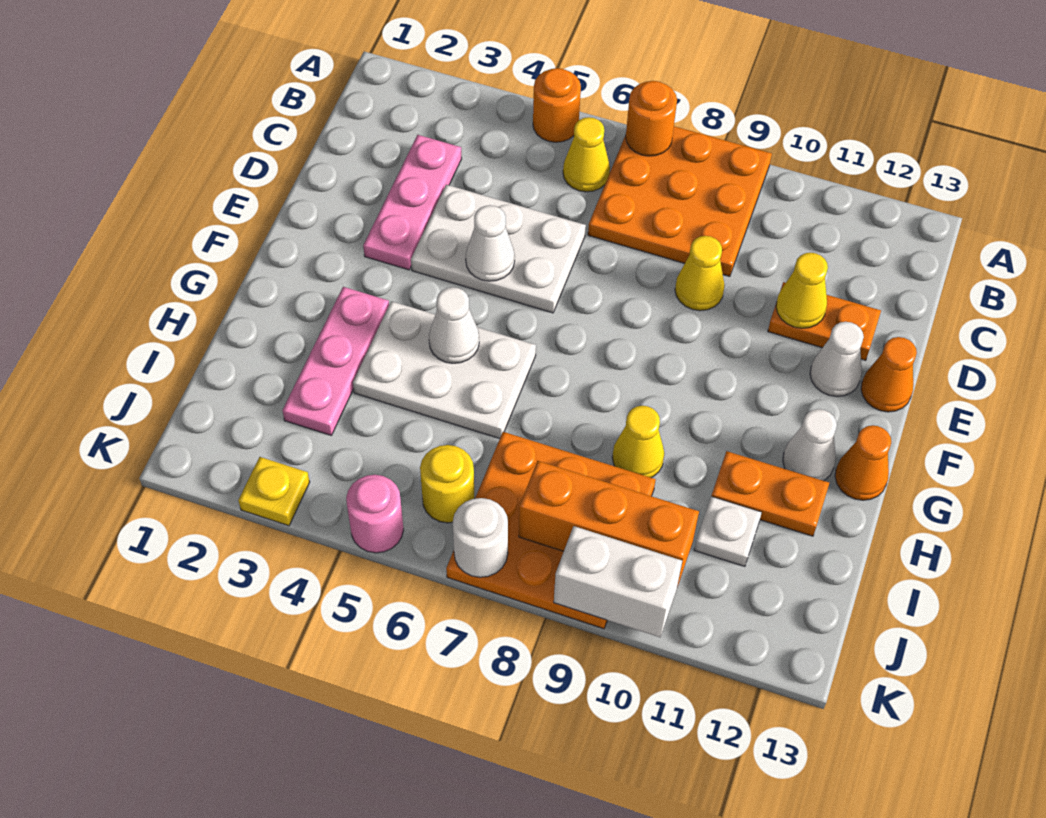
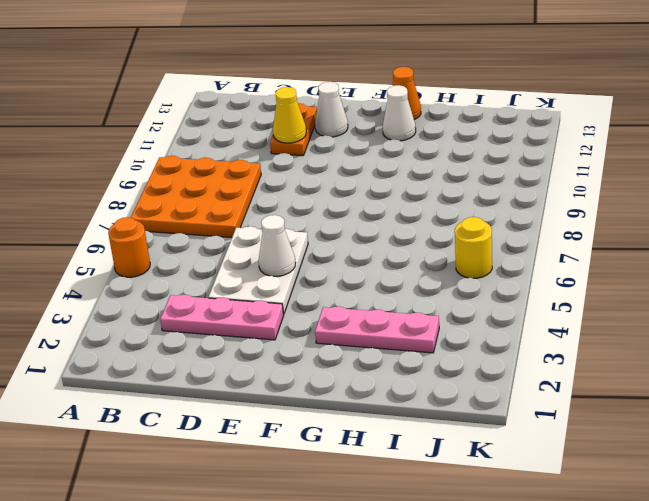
none -> yellow 1x1 cone [563,117,610,192]
none -> yellow 1x1 cone [675,236,725,311]
none -> orange 1x1 cone [861,337,917,412]

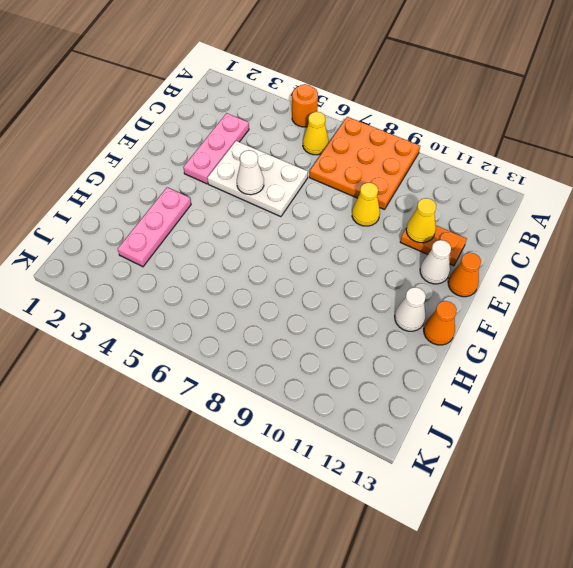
none -> white 2x3 plate [353,301,536,439]
none -> yellow 1x1 cone [612,406,664,478]
none -> orange 1x2 plate [711,451,829,536]

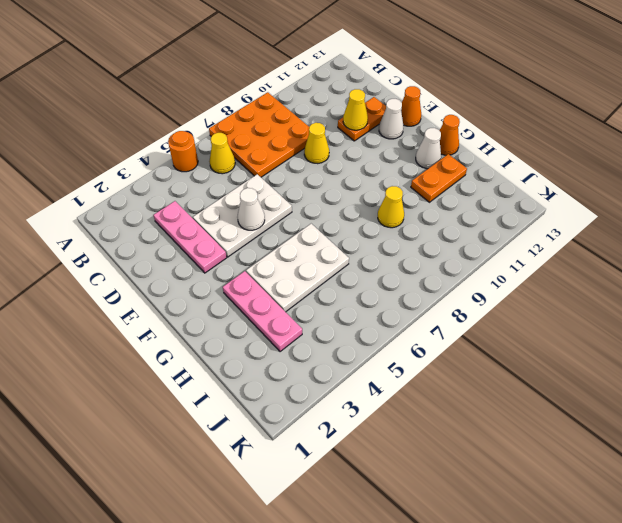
none -> orange 3x3 plate [446,432,656,629]
none -> white 1x1 plate [694,497,762,566]
none -> yellow 1x1 round brick [420,445,475,523]

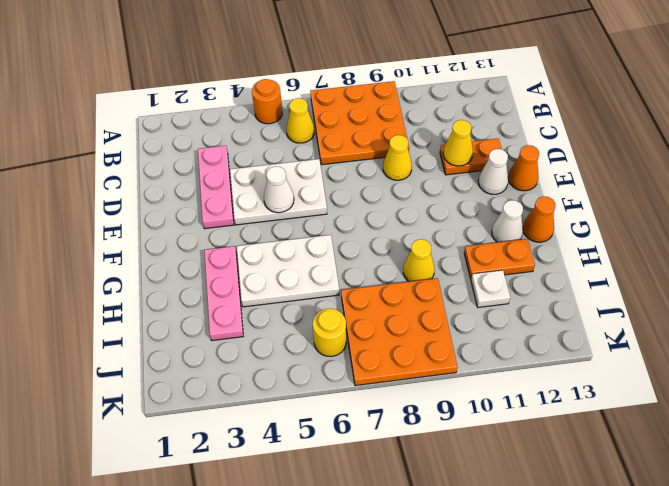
none -> yellow 1x1 plate [238,457,310,526]
none -> pink 1x1 round brick [346,475,404,553]
none -> orange 1x1 round brick [626,81,677,156]

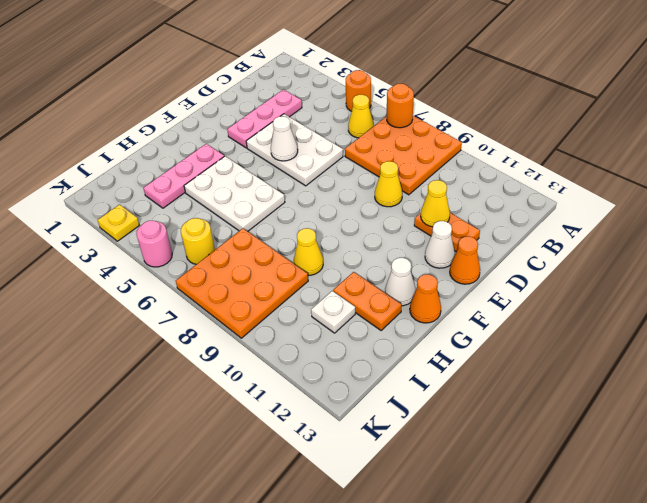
none -> white 1x1 cone [429,287,479,363]
none -> orange 1x3 brick [519,461,699,587]
none -> white 1x1 round brick [453,498,508,577]

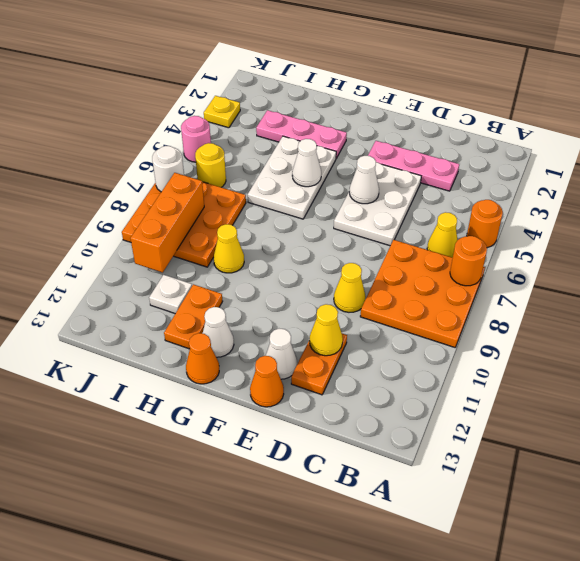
none -> white 1x2 brick [554,526,682,637]

